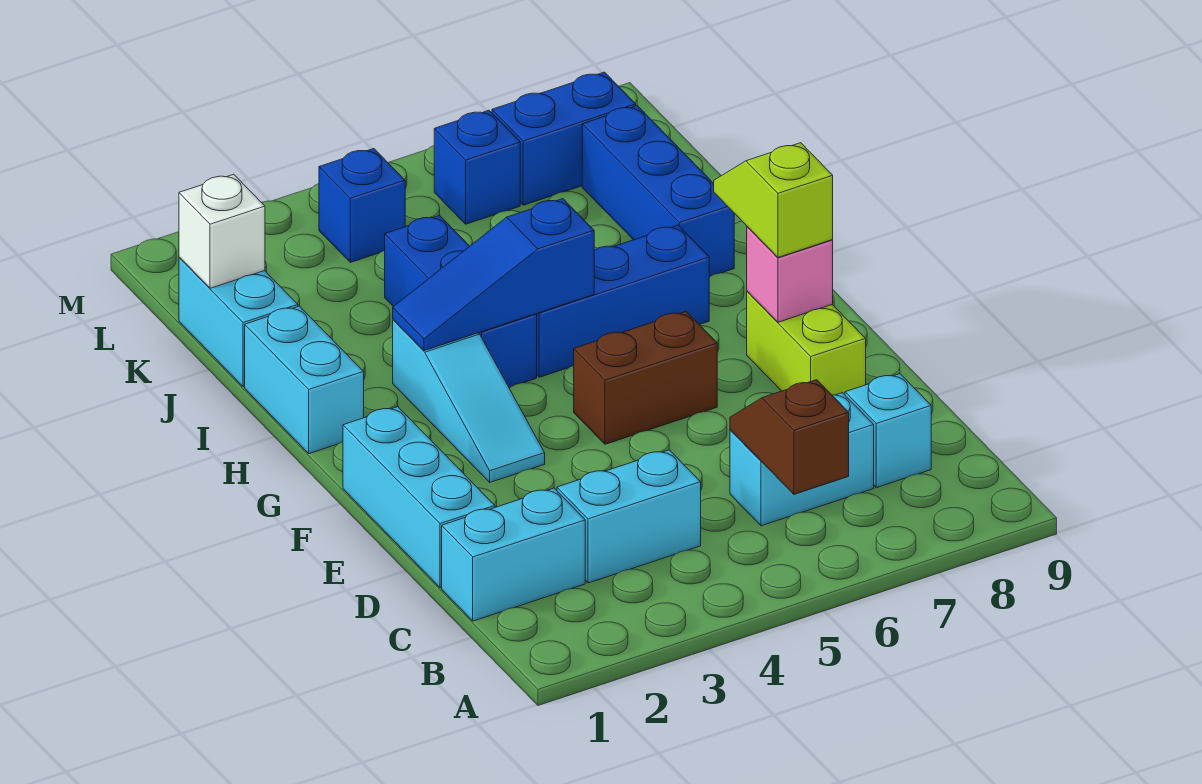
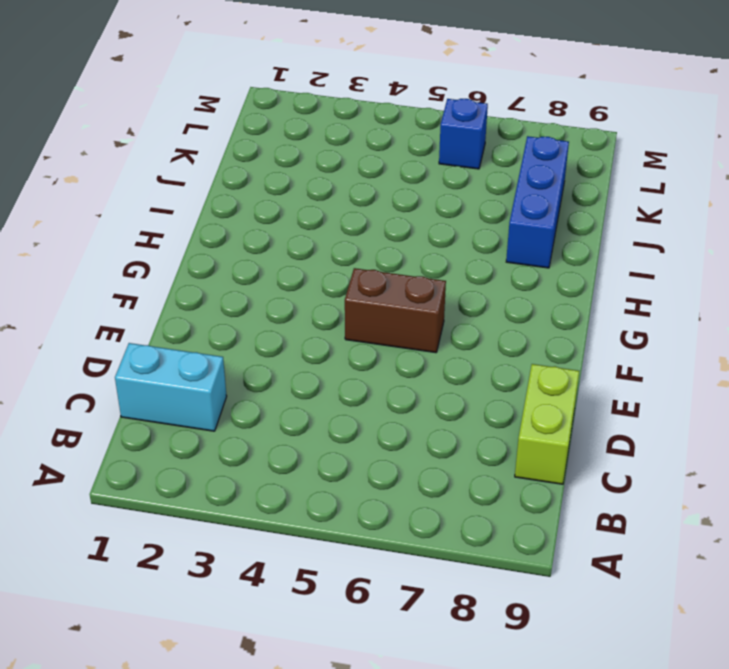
lime 1x2 brick [515,364,579,484] -> lime 1x2 brick moved to [747,291,866,395]
none -> cyan 1x2 brick [557,450,701,583]
none -> cyan 1x2 brick [730,393,874,526]
none -> cyan 1x1 brick [845,374,931,488]

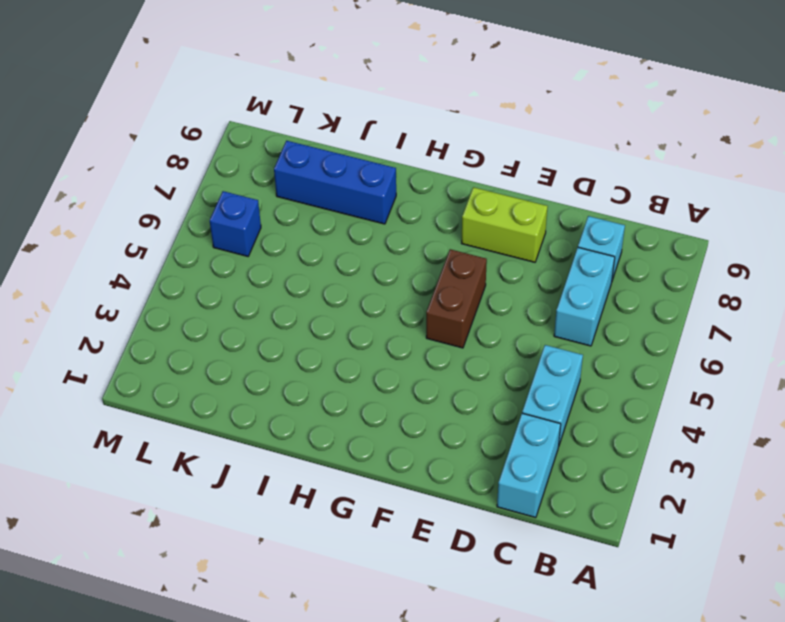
none -> cyan 1x3 brick [343,407,495,588]
none -> cyan 1x3 slope [393,320,545,482]
none -> cyan 1x2 brick [245,306,364,454]

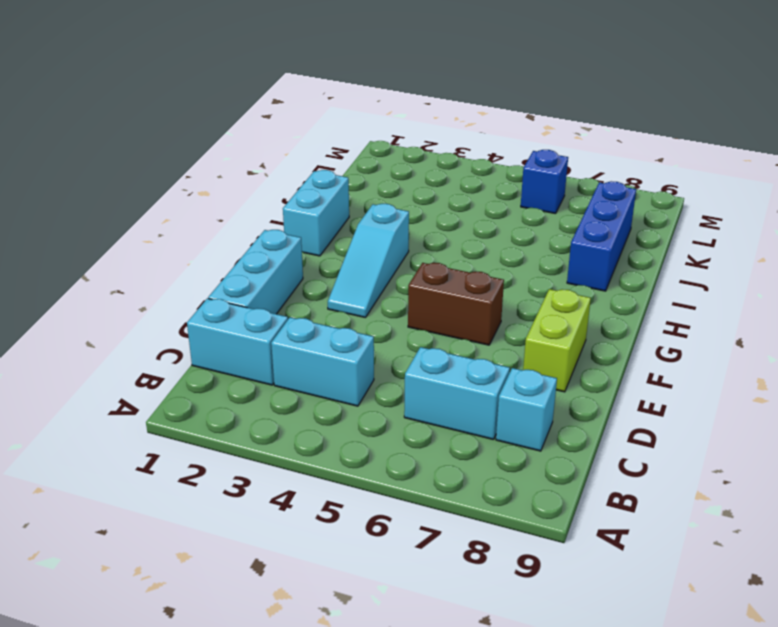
none -> blue 1x3 brick [385,215,537,387]
none -> blue 1x3 brick [537,225,709,377]
none -> cyan 1x2 brick [179,257,298,387]

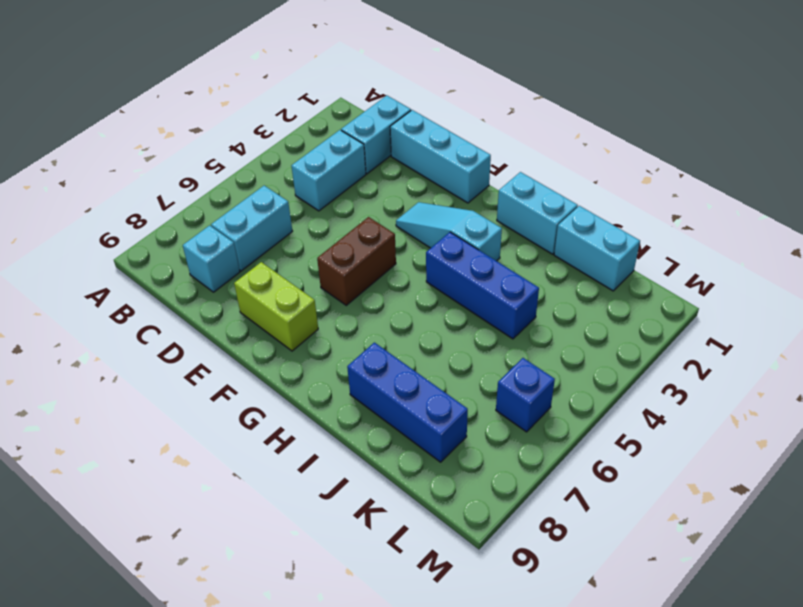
none -> blue 1x3 brick [537,225,709,377]
none -> blue 1x1 brick [319,149,405,262]
none -> blue 1x2 brick [492,72,636,205]

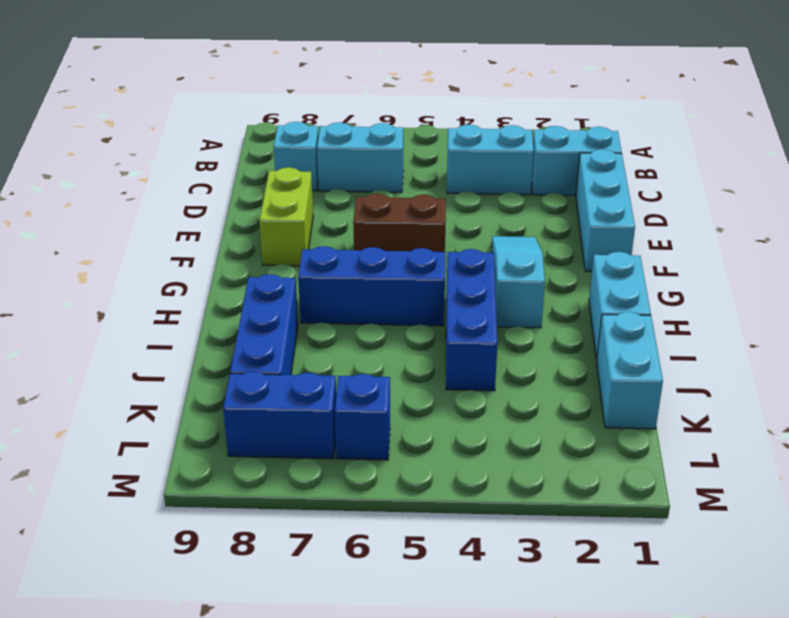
none -> blue 1x1 brick [319,149,405,262]
none -> brown 1x2 slope [730,380,849,494]
none -> pink 1x1 brick [747,227,833,322]

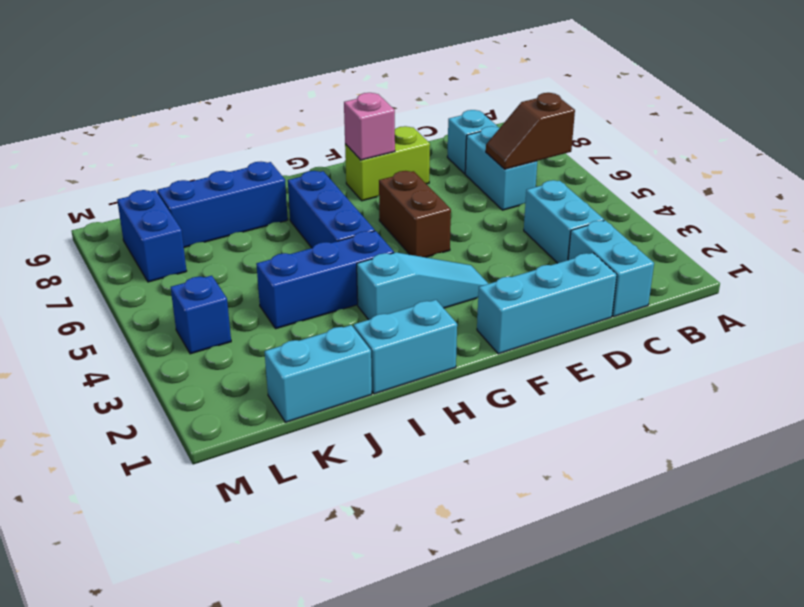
none -> blue 1x1 brick [434,110,520,224]
none -> blue 1x3 slope [393,199,594,351]
none -> white 1x1 brick [179,174,265,288]

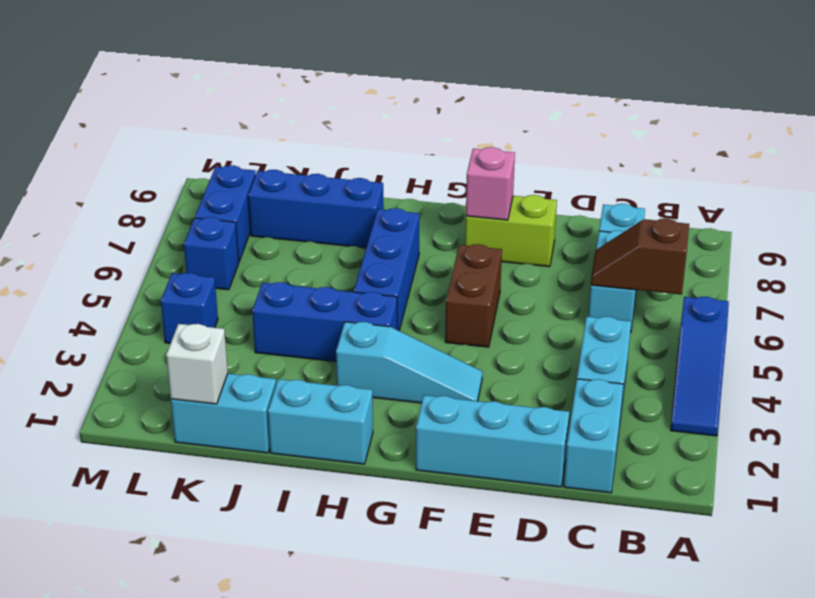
blue 1x3 slope [671,297,729,436] -> blue 1x3 slope moved to [393,199,594,351]
none -> lime 1x2 slope [714,143,833,257]

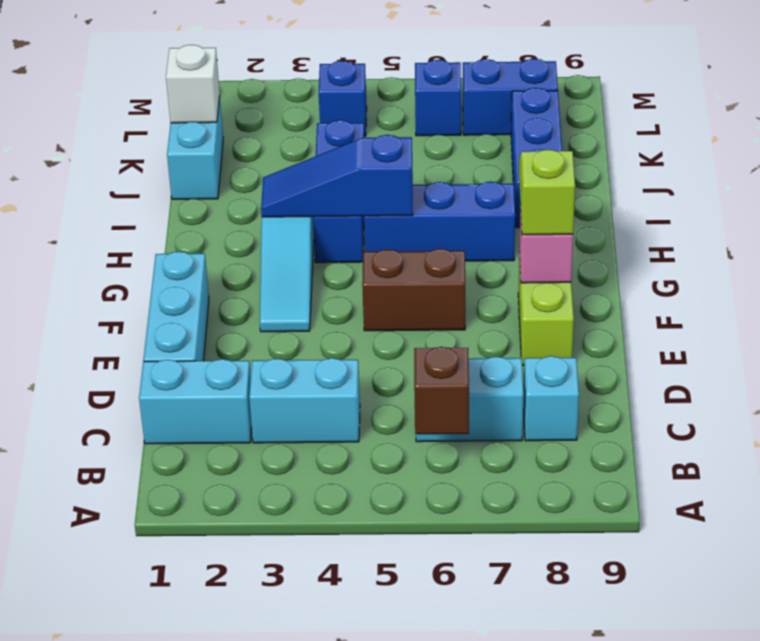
none -> cyan 1x2 brick [245,306,364,454]

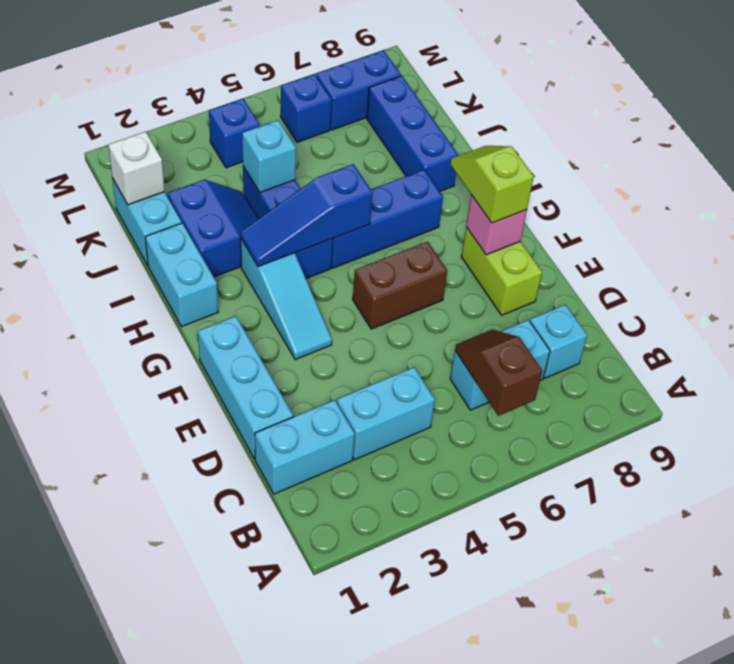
blue 2x2 slope [167,180,258,277] -> none
cyan 1x1 brick [242,120,296,192] -> none

